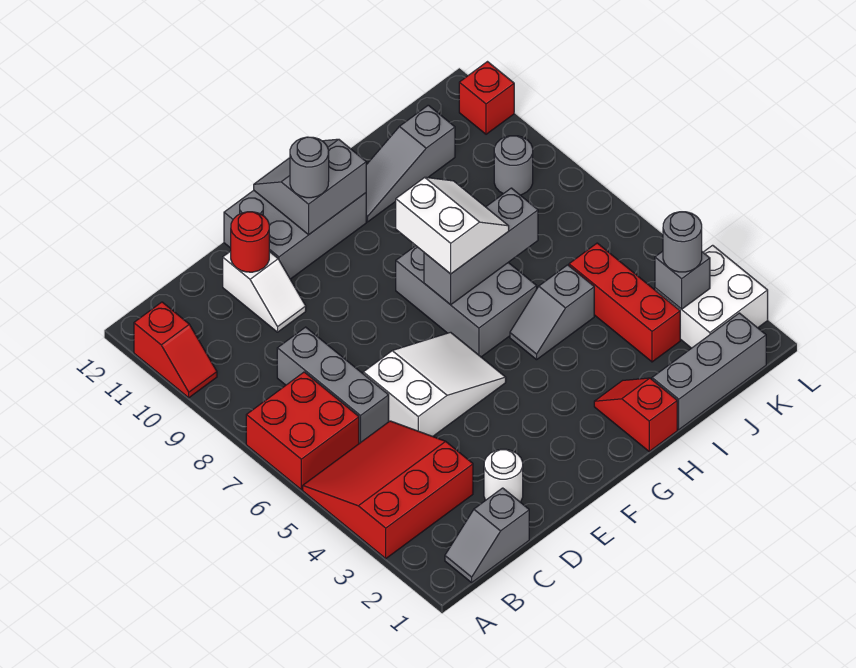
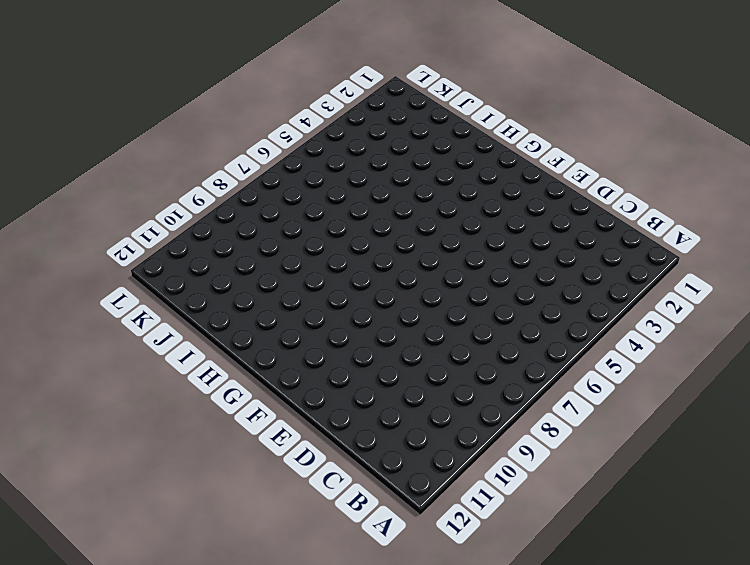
none -> red 3x3 slope [303,421,473,559]
none -> red 2x2 brick [246,372,359,490]
none -> red 1x2 slope [134,302,217,398]

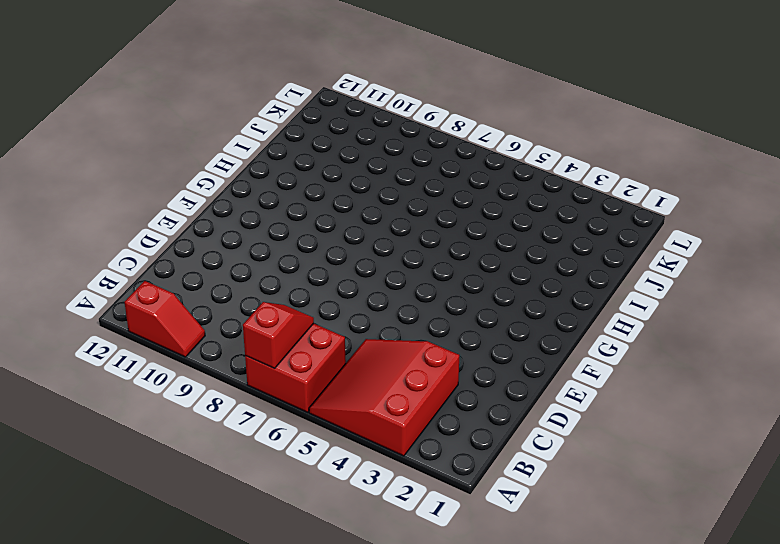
red 1x2 slope [243,302,314,368] -> red 1x2 slope turned to [594,378,677,451]
none -> grey 1x2 slope [445,488,529,583]
none -> grey 1x3 brick [277,327,389,443]
none -> white 1x1 round brick [484,449,523,502]

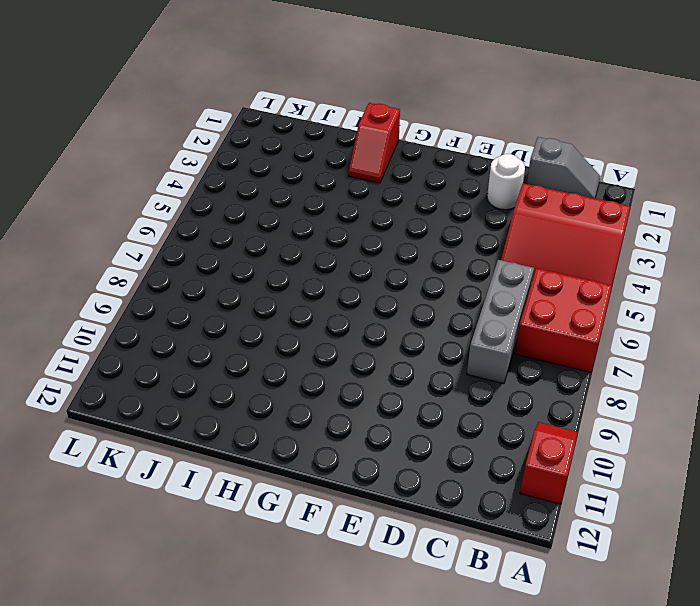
none -> white 2x3 slope [363,332,506,436]
none -> white 1x2 slope [223,251,306,332]
none -> grey 2x3 brick [224,190,366,279]

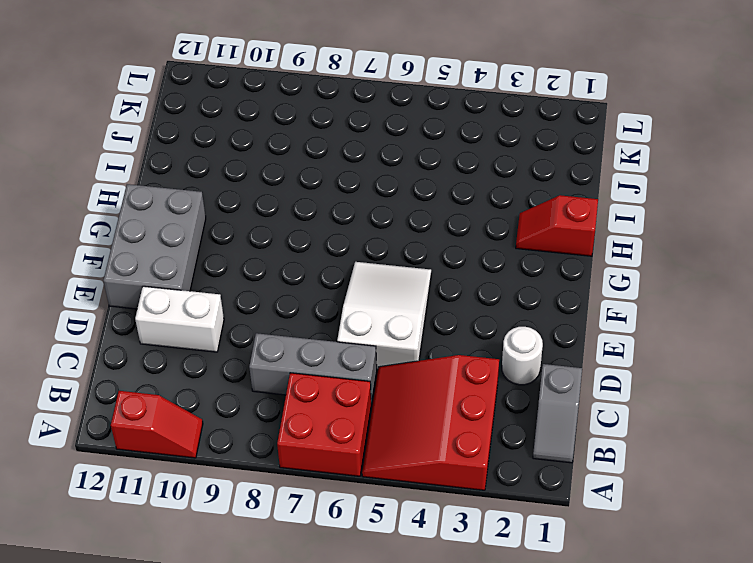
white 1x2 brick [135,286,224,352] -> white 1x2 slope [223,251,306,332]
none -> grey 2x3 brick [396,246,537,357]
none -> grey 1x2 slope [510,265,594,360]
none -> grey 1x3 slope [366,105,455,222]

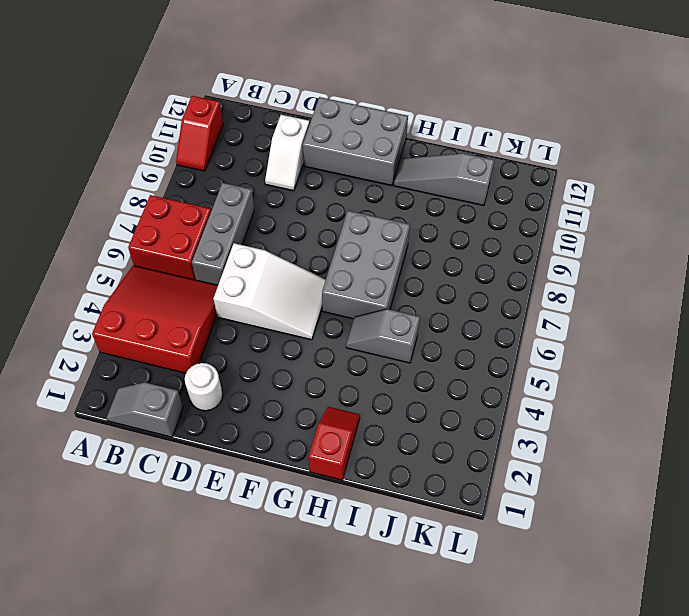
none -> grey 1x3 brick [652,313,766,430]
none -> red 1x3 brick [569,243,680,362]
none -> white 2x2 brick [655,245,768,348]

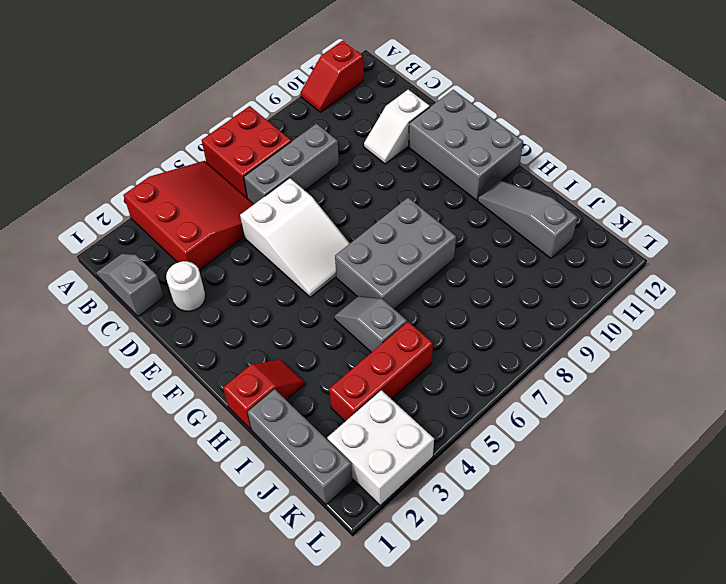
none -> grey 1x1 round brick [494,136,533,195]
none -> red 1x1 brick [459,62,514,134]
none -> red 1x1 round brick [231,212,269,272]

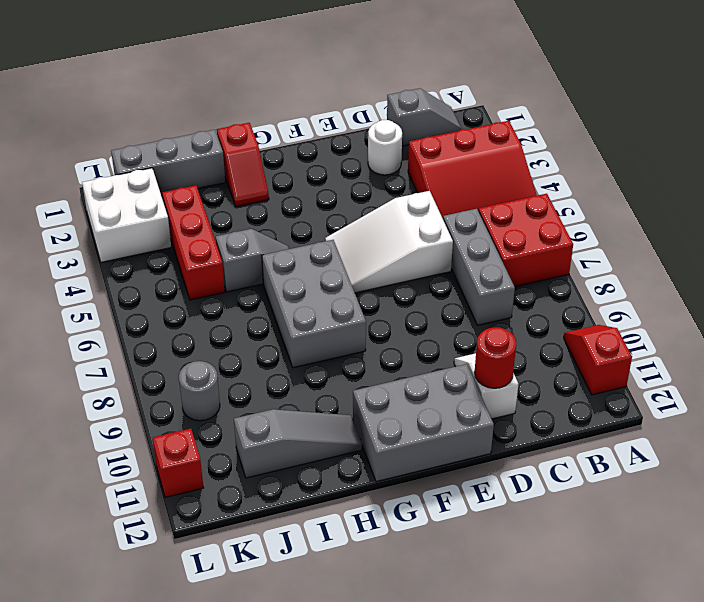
none -> grey 2x2 slope [254,139,366,235]
none -> grey 1x3 brick [424,188,538,305]
none -> grey 1x1 brick [655,251,710,309]

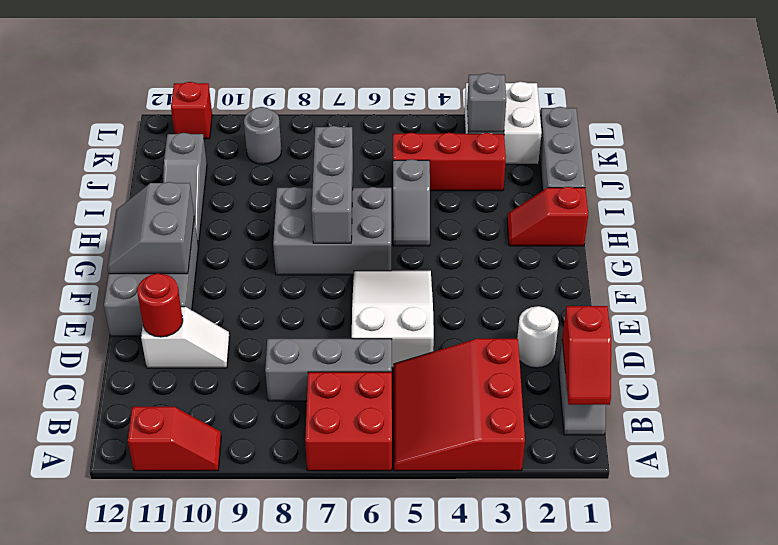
red 1x2 slope [562,306,611,405] -> none
none -> grey 1x1 round brick [290,137,329,198]
none -> white 2x2 slope [396,177,509,274]
none -> grey 1x1 round brick [663,212,702,272]

